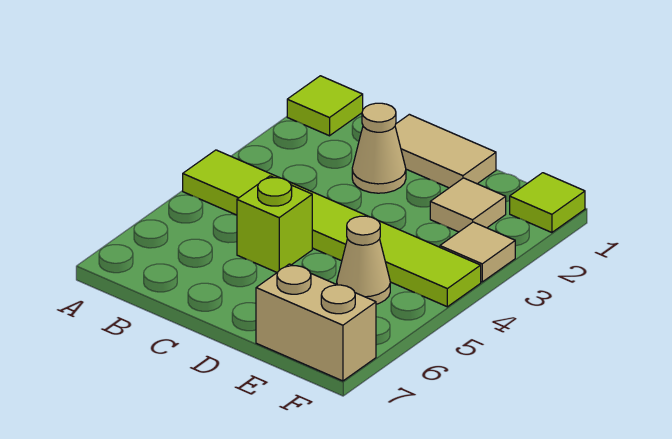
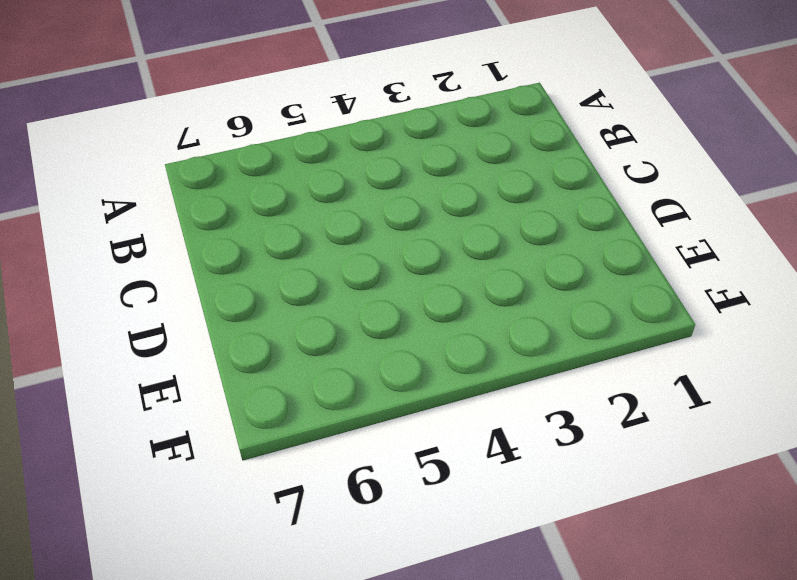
none -> lime 1x1 tile [287,76,363,136]
none -> lime 1x6 tile [183,150,481,307]

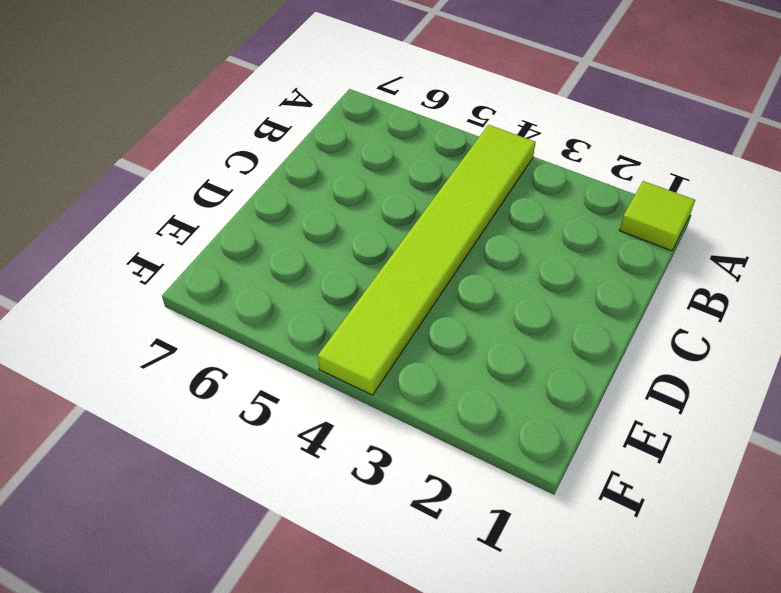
none -> tan 1x2 tile [395,114,496,188]
none -> tan 1x1 cone [352,103,406,193]

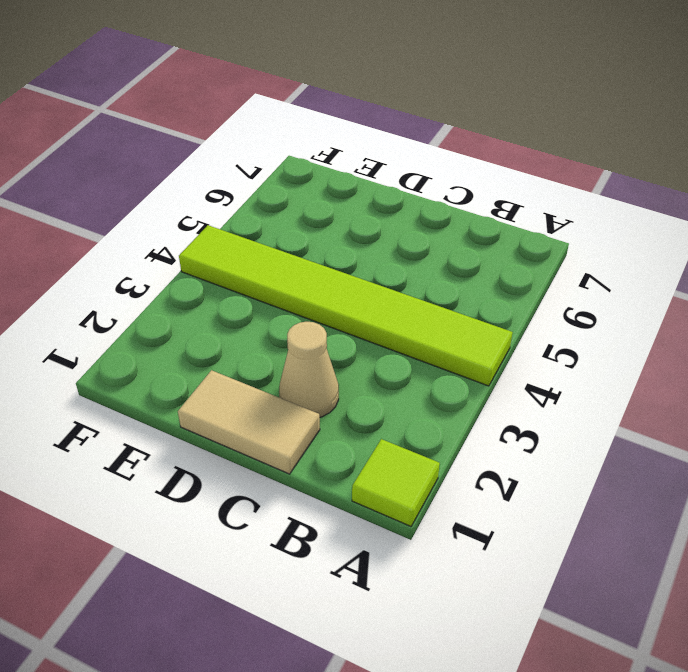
none -> lime 1x1 brick [237,176,312,272]
none -> tan 1x1 tile [430,178,506,232]

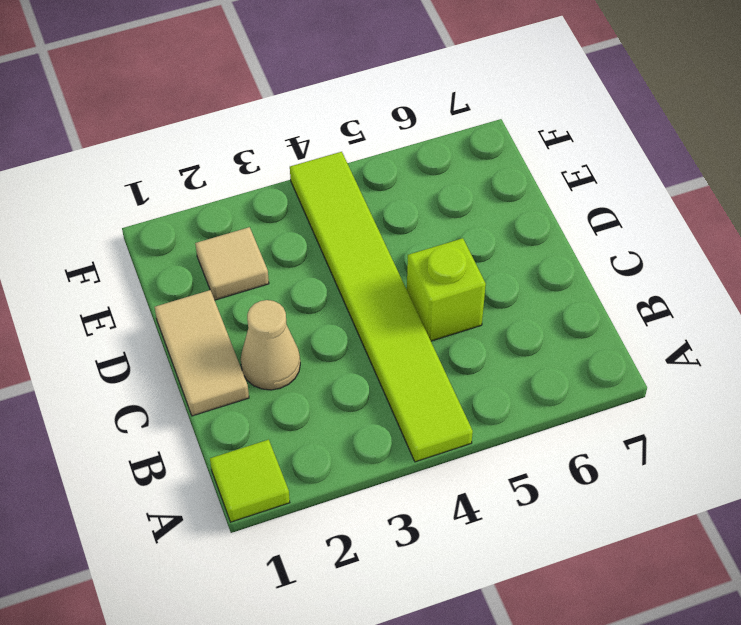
none -> tan 1x1 cone [337,216,390,304]
none -> tan 1x2 brick [256,264,376,381]

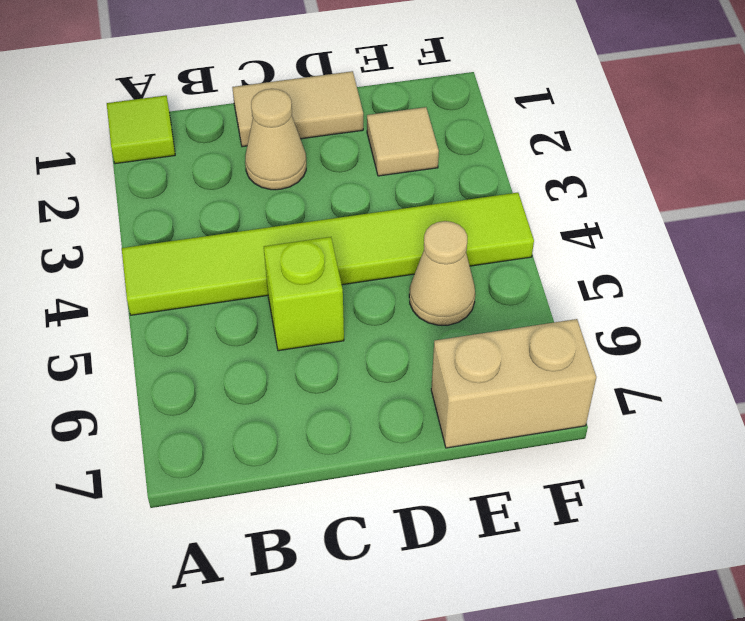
none -> lime 1x1 tile [510,173,585,233]
none -> tan 1x1 tile [440,222,515,282]

